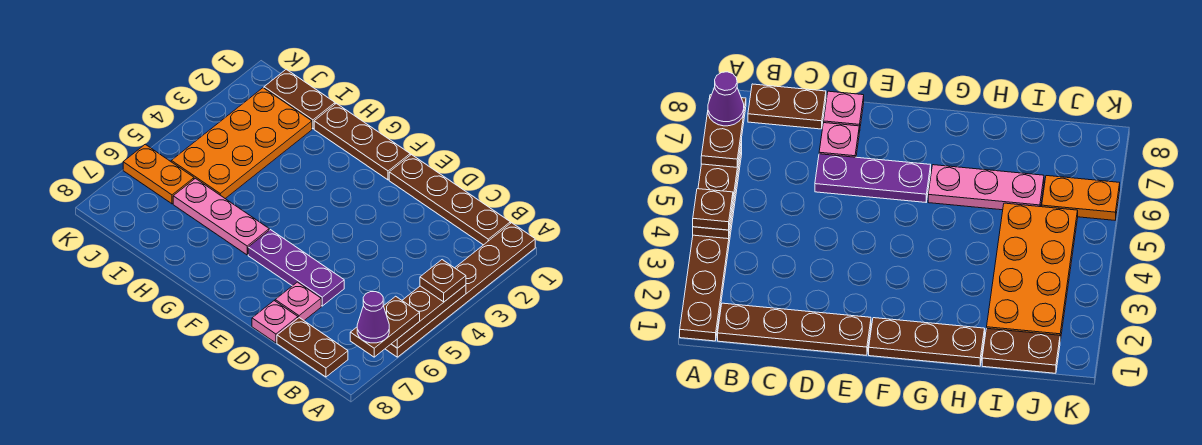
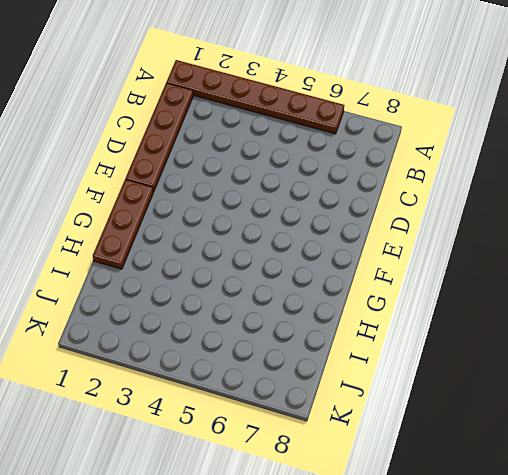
none -> brown 1x2 plate [277,318,348,377]
none -> purple 1x3 plate [248,230,344,306]
none -> pink 1x1 plate [275,282,321,320]

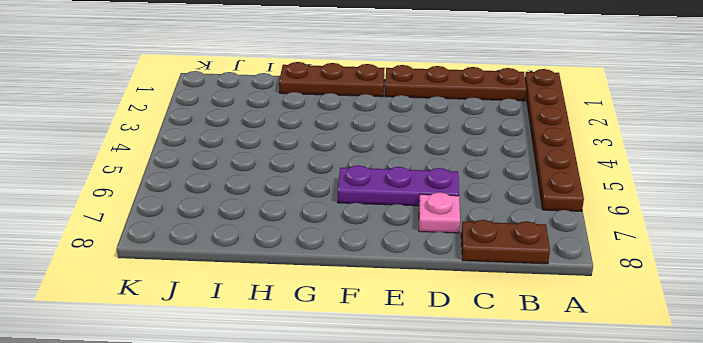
none -> pink 1x1 plate [252,301,298,343]
none -> pink 1x3 plate [173,178,269,255]
none -> brown 1x2 plate [264,69,335,129]

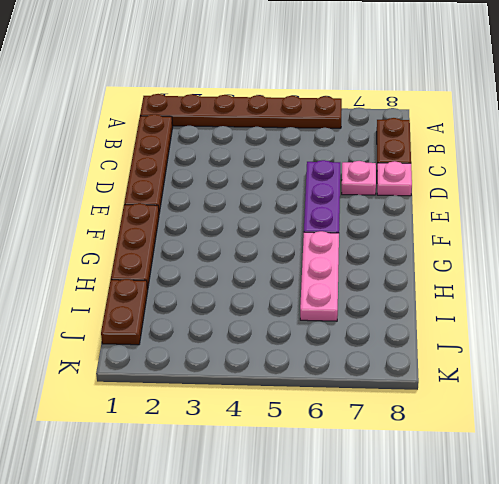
none -> orange 2x4 plate [171,88,312,198]
none -> orange 1x2 plate [123,144,194,204]
none -> brown 1x3 plate [392,285,466,348]

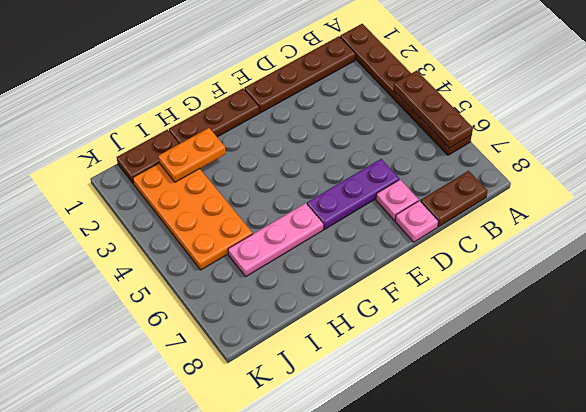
orange 1x2 plate [158,128,226,182] -> orange 1x2 plate moved to [123,144,194,204]
none -> brown 1x1 plate [420,260,466,302]
none -> brown 1x2 plate [350,296,420,357]
none -> purple 1x1 cone [357,292,389,343]

